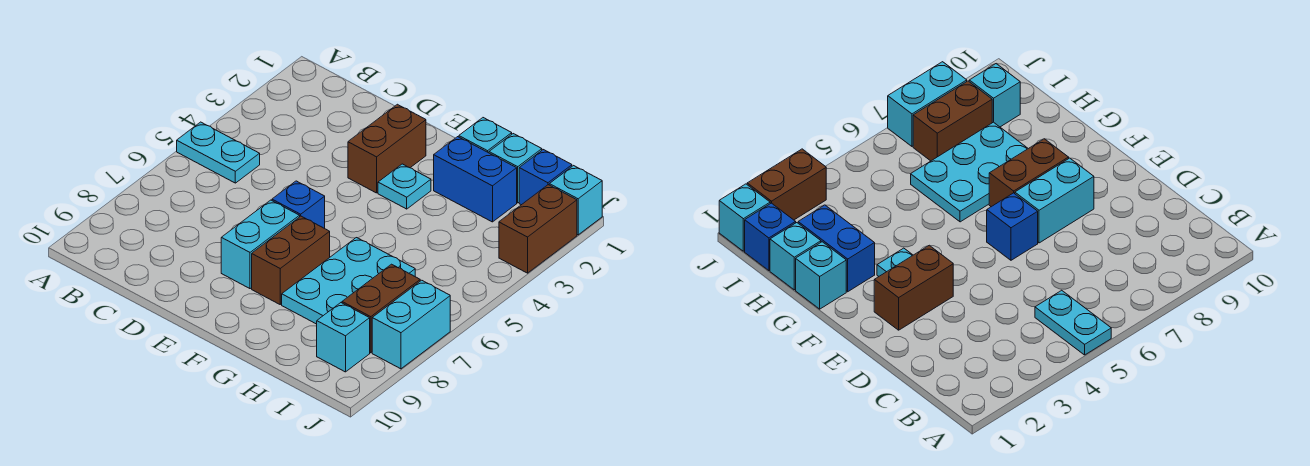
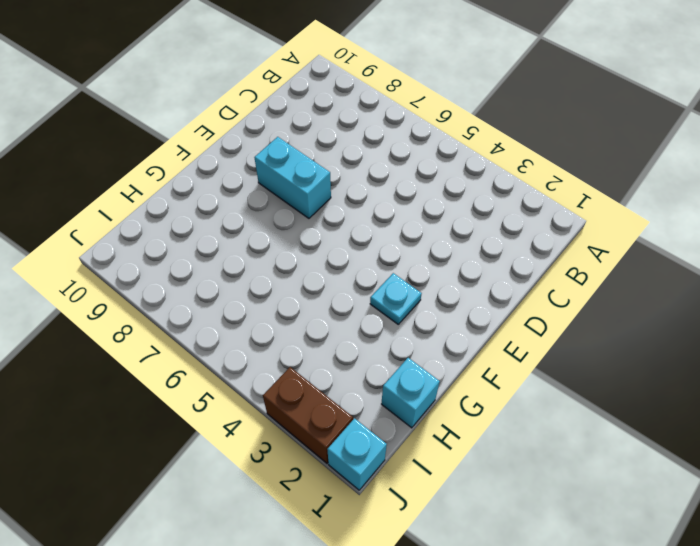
none -> cyan 1x2 plate [177,122,260,183]
none -> brown 1x2 brick [348,104,426,193]
none -> blue 1x1 brick [272,181,325,228]

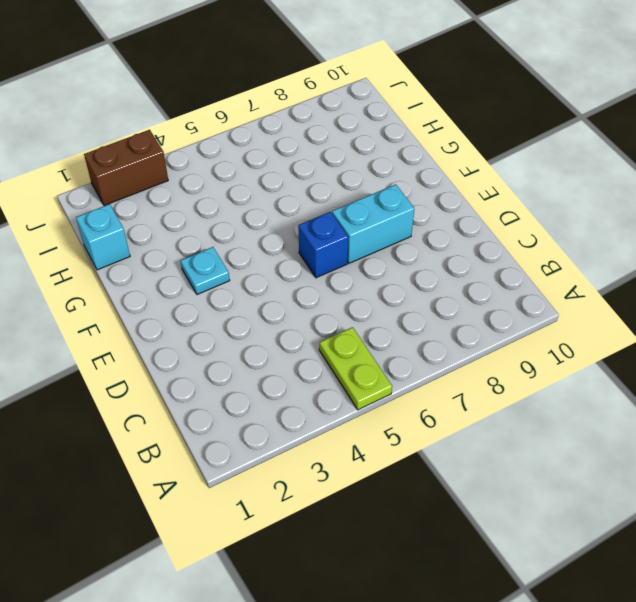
lime 1x2 plate [319,327,392,410] -> cyan 1x2 plate [177,122,260,183]
none -> brown 1x2 brick [348,104,426,193]
none -> brown 1x2 brick [252,216,330,304]
none -> cyan 1x1 brick [459,118,512,153]

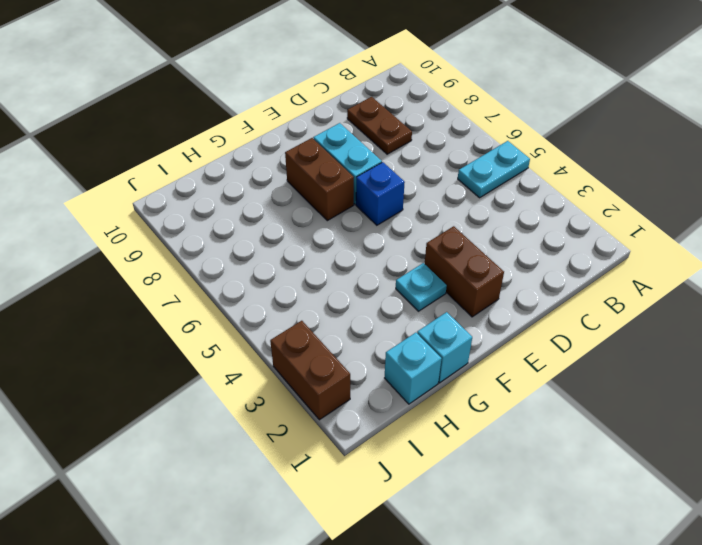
brown 1x2 plate [347,97,412,154] -> none
none -> blue 1x2 brick [434,137,517,222]
none -> cyan 2x3 plate [282,238,415,324]
none -> blue 1x1 brick [519,150,572,205]

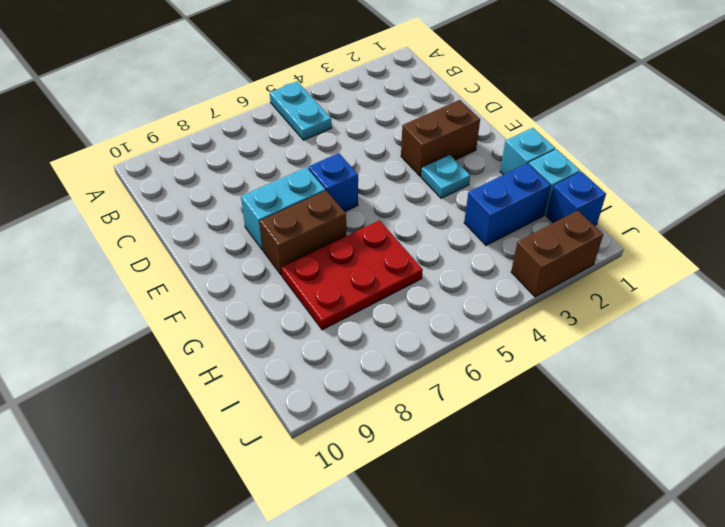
red 2x3 plate [281,220,423,330] -> cyan 2x3 plate [282,238,415,324]
blue 1x2 brick [464,163,551,245] -> blue 1x2 brick turned to [434,137,517,222]
none -> brown 1x2 brick [342,264,420,353]
none -> cyan 1x1 brick [317,303,370,372]
none -> cyan 1x1 brick [549,166,602,235]

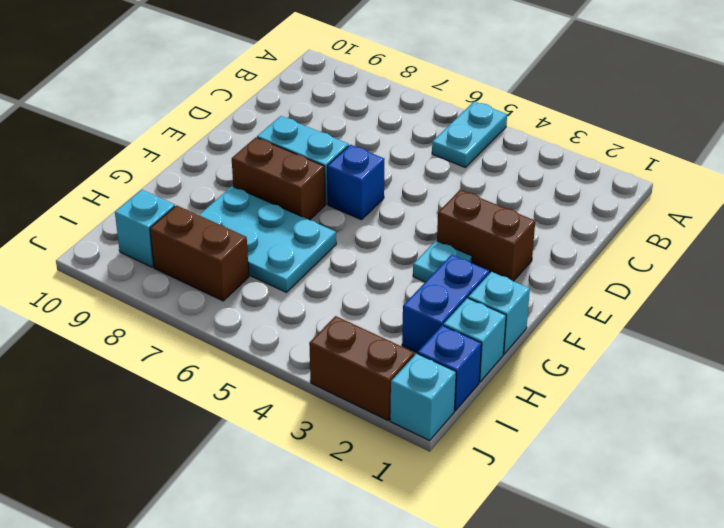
none -> cyan 1x2 brick [372,280,450,369]

